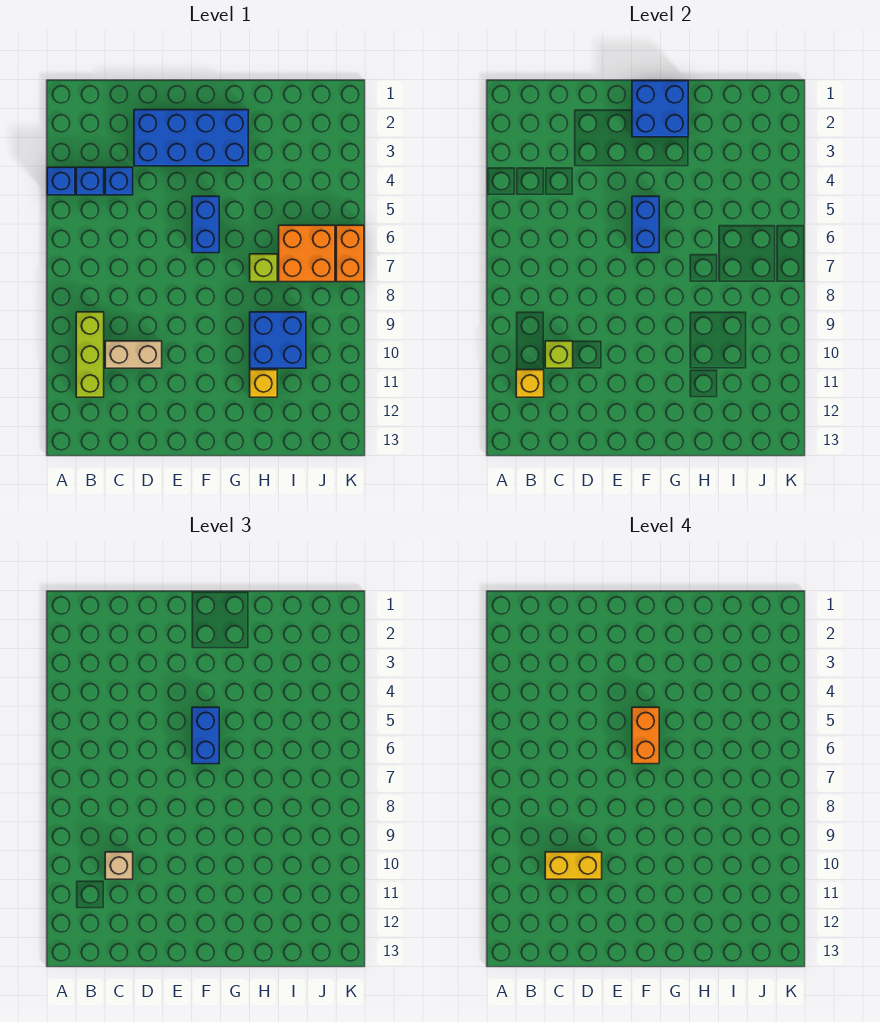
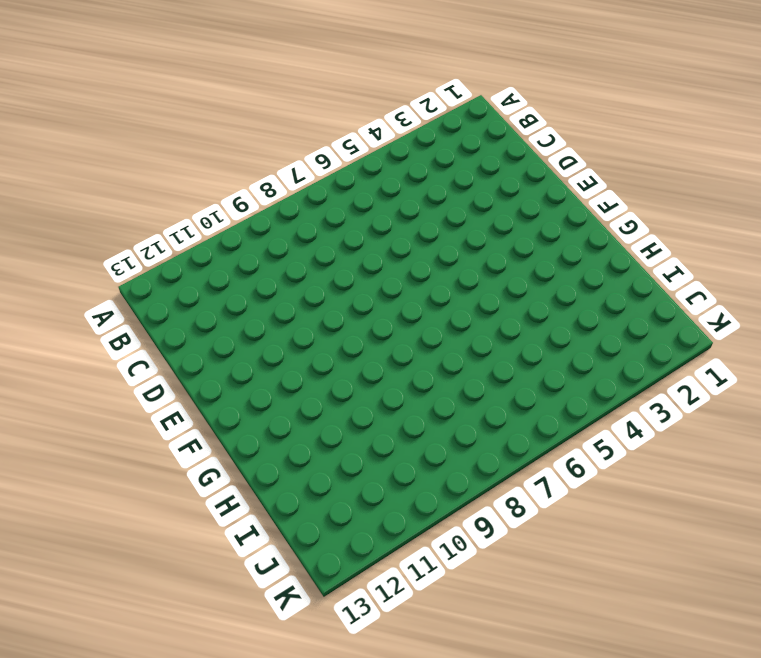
none -> blue 1x1 brick [47,167,75,195]
none -> blue 1x1 brick [76,167,104,195]
none -> lime 1x3 brick [76,312,104,397]

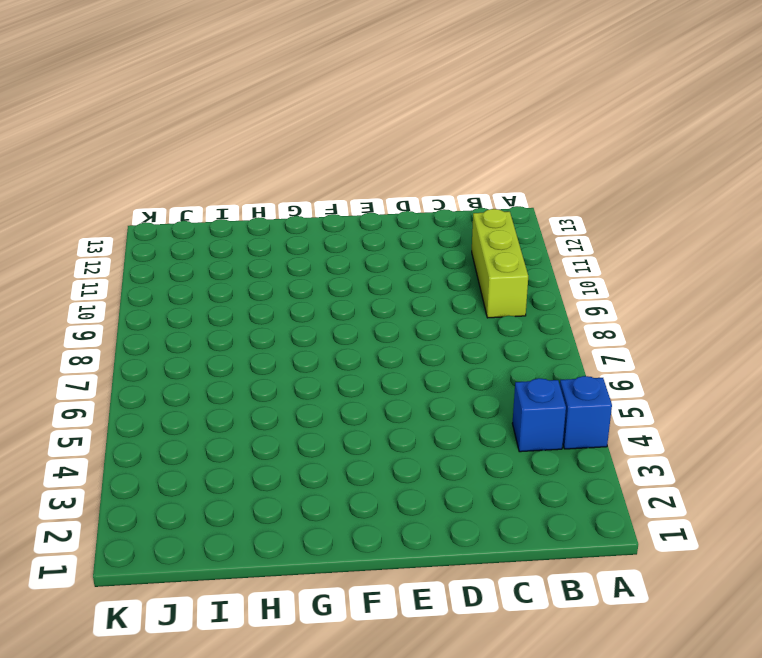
none -> blue 1x1 brick [105,167,133,195]
none -> tan 1x2 brick [105,341,162,368]
none -> blue 2x4 brick [134,110,248,166]

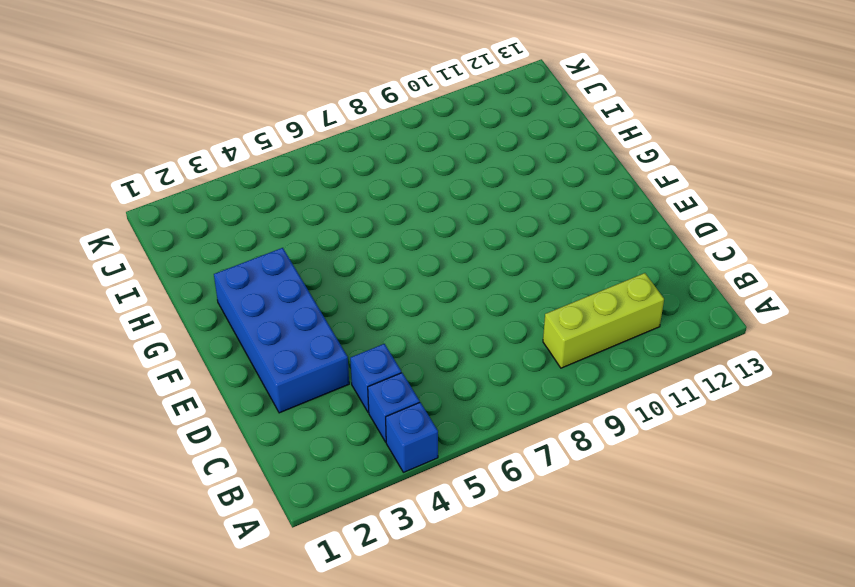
none -> tan 1x2 brick [105,341,162,368]
none -> blue 1x2 brick [192,196,219,253]
none -> lime 1x1 brick [250,254,277,282]

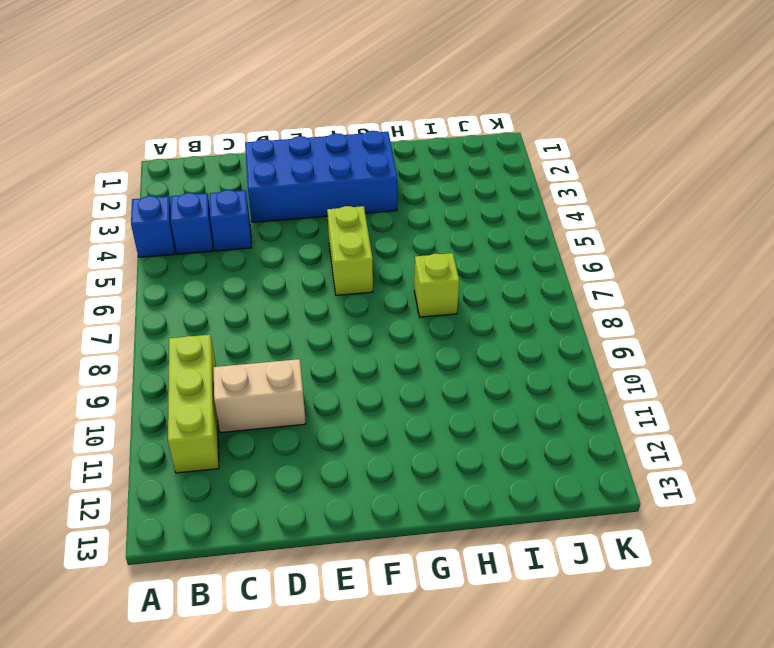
lime 1x2 brick [327,206,373,295] -> blue 1x2 brick [192,196,219,253]
none -> blue 2x2 brick [250,312,306,368]
none -> yellow 1x1 brick [250,370,277,397]
none -> orange 2x2 brick [279,225,335,282]

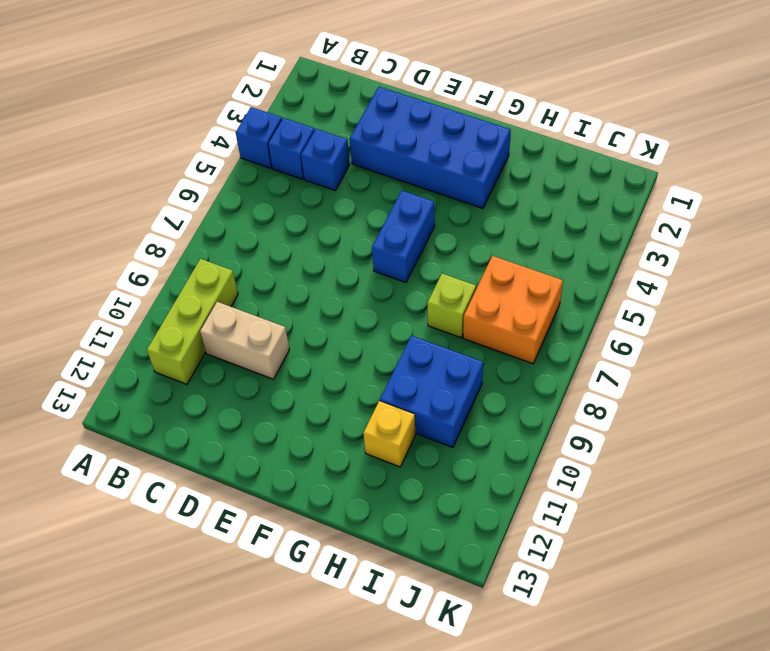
none -> orange 1x2 brick [336,225,364,282]
none -> yellow 1x1 brick [516,370,544,397]
none -> lime 1x1 brick [545,341,573,368]

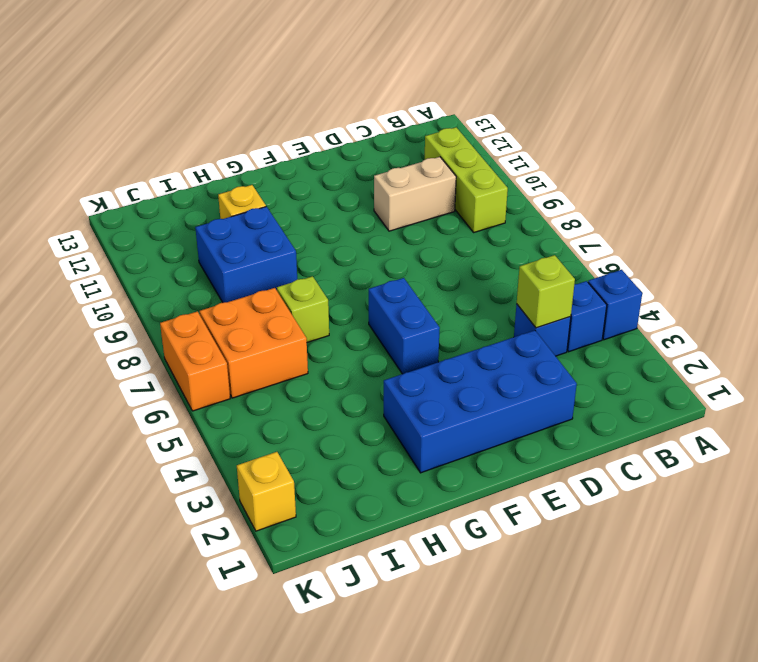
lime 1x1 brick [517,255,575,328] -> lime 1x1 brick moved to [545,341,573,368]
yellow 1x1 brick [237,452,296,531] -> yellow 1x1 brick moved to [516,370,544,397]
none -> blue 2x2 brick [632,81,688,137]
none -> blue 1x2 brick [632,196,659,253]
none -> tan 1x1 brick [105,852,133,879]

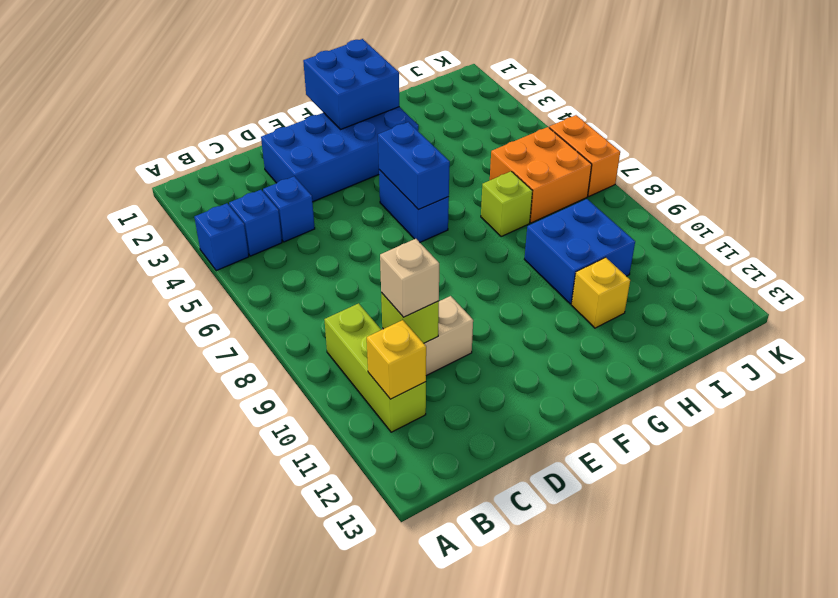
none -> blue 1x2 brick [192,707,219,764]
none -> yellow 1x2 brick [545,852,602,879]
none -> orange 1x2 brick [632,707,659,764]

